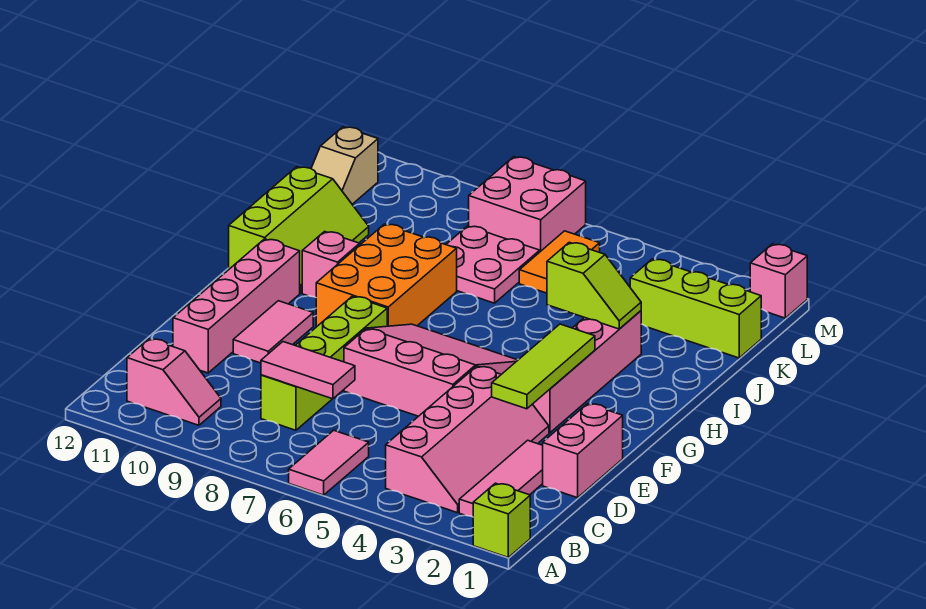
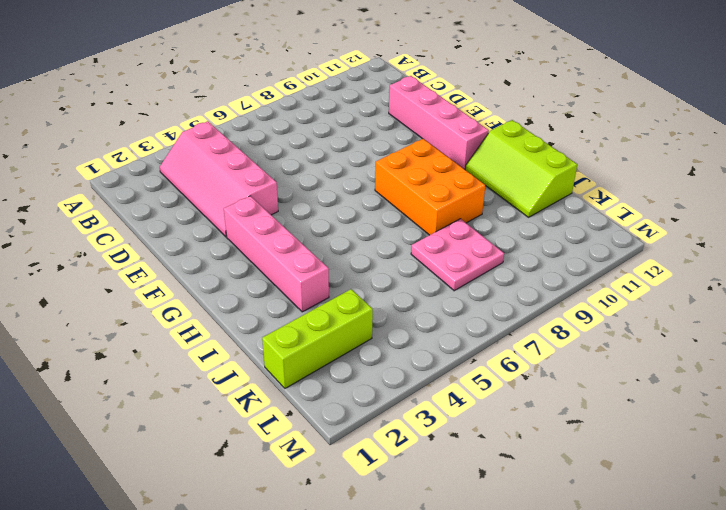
none -> lime 1x1 brick [473,483,530,557]
none -> pink 1x2 tile [289,430,369,495]
none -> pink 1x3 tile [459,440,543,517]

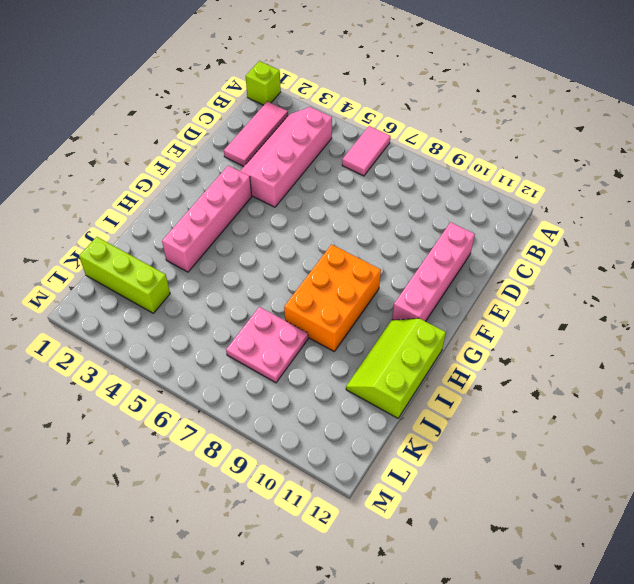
none -> pink 1x2 slope [127,339,221,425]
none -> lime 1x4 brick [261,296,387,430]
none -> pink 1x2 brick [543,404,623,498]

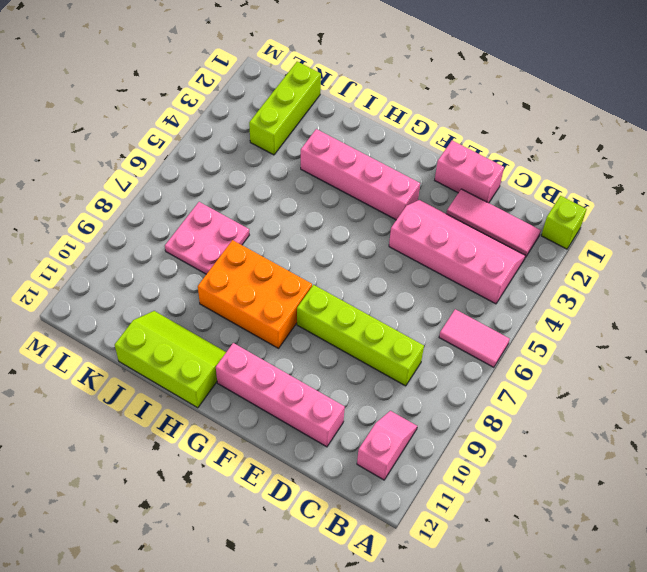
none -> pink 3x3 slope [344,324,518,416]
none -> pink 1x2 tile [233,301,313,363]
none -> pink 1x1 brick [302,232,360,297]

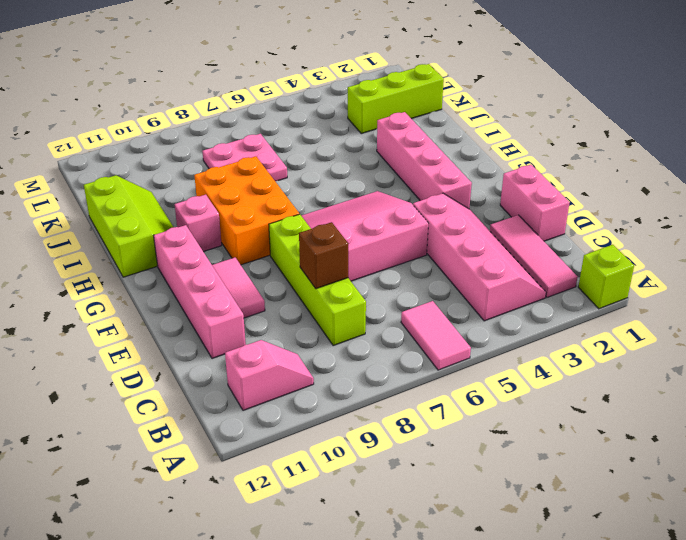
brown 1x1 brick [299,222,348,289] -> none
none -> orange 1x2 tile [519,231,600,293]
none -> tan 1x2 slope [311,127,378,204]
none -> pink 2x2 brick [469,157,586,252]

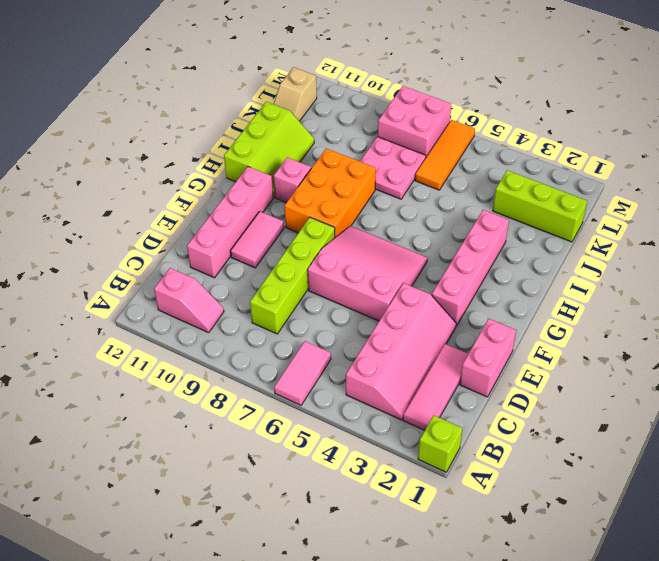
orange 1x3 tile [415,120,475,190] -> orange 1x2 tile [519,231,600,293]
none -> pink 1x1 brick [750,244,807,318]
none -> pink 1x2 tile [261,342,355,399]
none -> lime 1x3 tile [492,324,595,409]

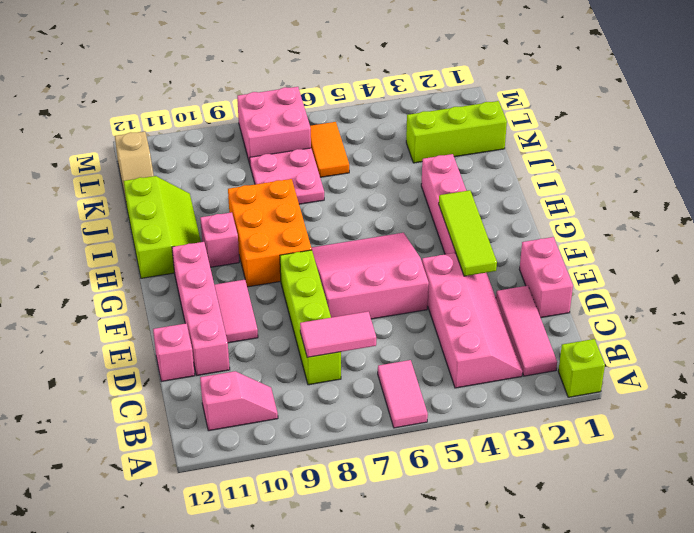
pink 1x1 brick [153,324,195,381] -> pink 1x1 brick moved to [750,244,807,318]
none -> lime 1x2 slope [547,242,641,329]

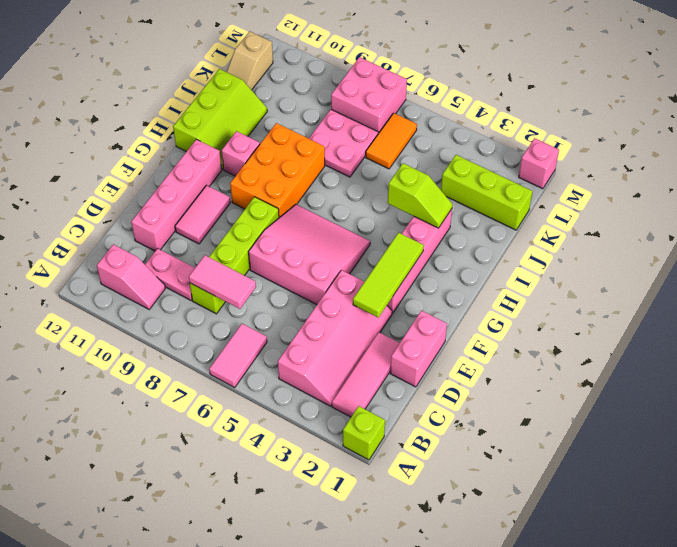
pink 1x2 plate [145,248,195,300] -> none

